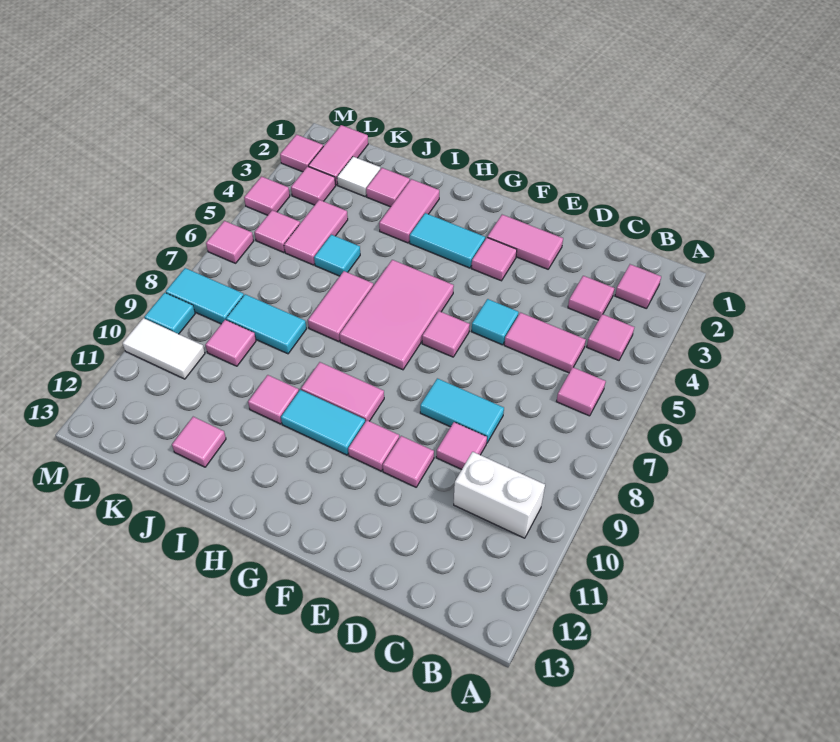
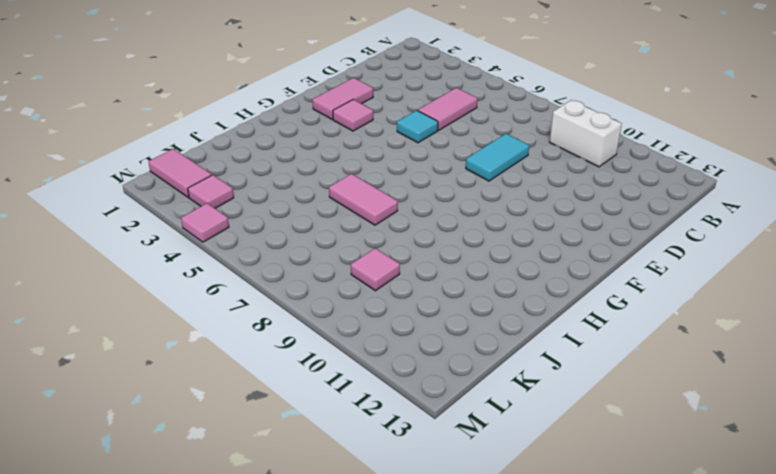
white 1x2 brick [550,100,622,167] -> white 1x2 brick turned to [454,452,545,538]
none -> pink 1x1 tile [615,264,661,309]
none -> pink 1x1 tile [587,314,634,360]
none -> pink 1x1 tile [556,367,606,416]
none -> pink 1x1 tile [568,276,614,320]

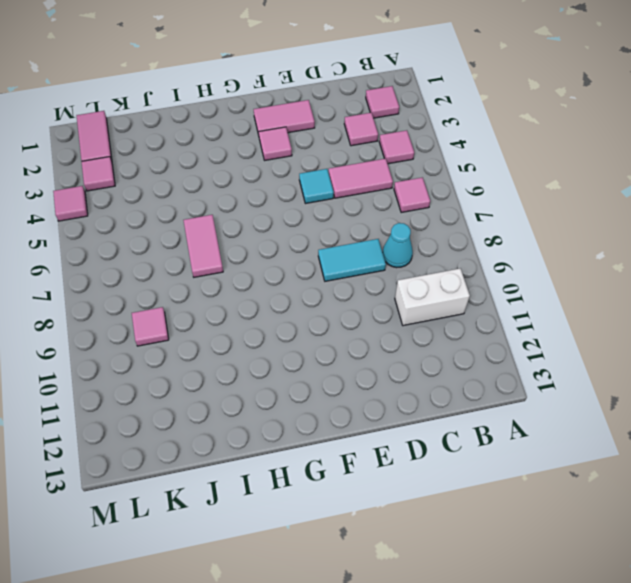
cyan 1x1 cone [382,223,413,268] -> none
none -> pink 1x1 tile [436,422,487,469]
none -> pink 1x1 tile [383,436,434,487]
none -> pink 1x1 tile [422,311,470,357]
none -> pink 1x1 tile [348,420,399,471]

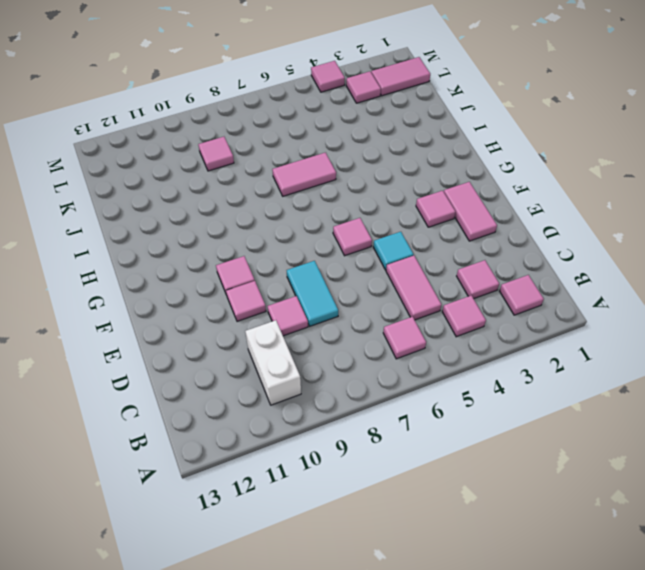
none -> cyan 1x2 tile [410,213,485,268]
none -> pink 2x3 tile [340,260,454,370]
none -> pink 1x2 tile [301,362,384,422]
none -> cyan 1x2 tile [281,390,365,455]

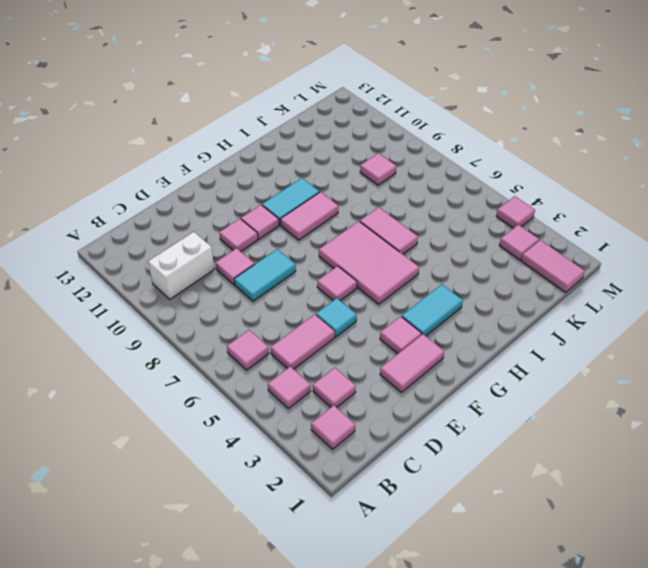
none -> pink 1x2 tile [379,179,439,243]
none -> pink 1x1 tile [248,375,299,424]
none -> pink 1x1 tile [366,168,410,207]
none -> cyan 1x1 tile [314,235,360,276]

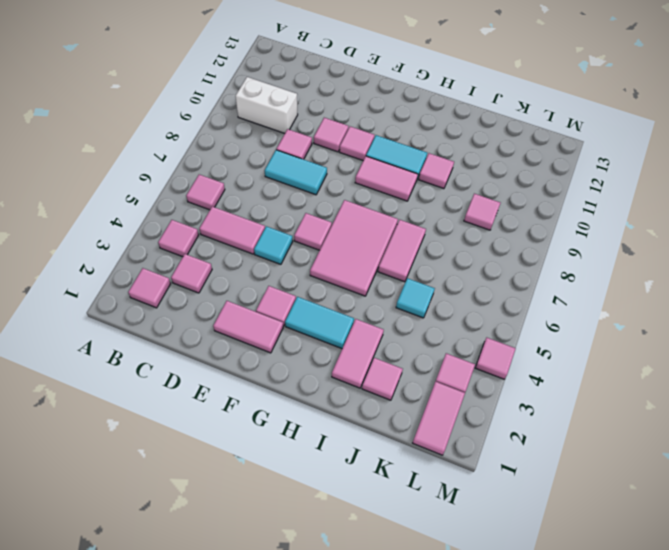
none -> cyan 1x2 tile [226,294,306,354]
none -> pink 1x1 tile [172,417,226,467]
none -> white 1x1 tile [337,157,380,196]
none -> pink 1x2 tile [284,200,348,265]

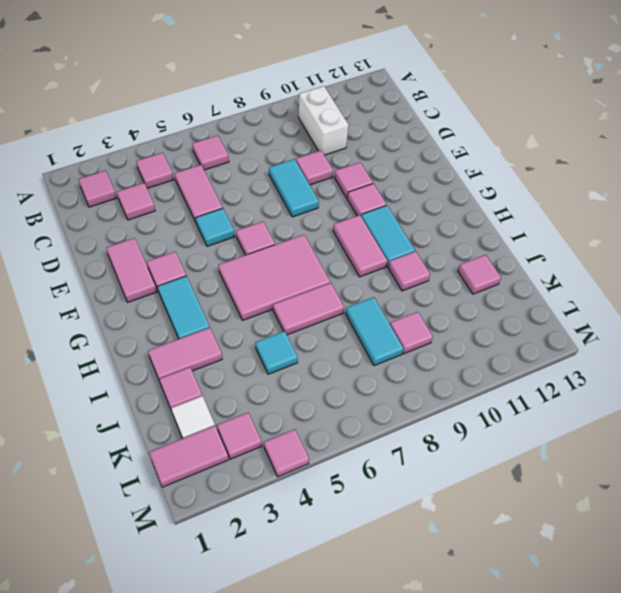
none -> pink 1x2 tile [284,200,348,265]
none -> pink 1x1 tile [254,210,300,252]
none -> cyan 1x2 tile [166,268,244,324]
none -> white 1x2 tile [123,318,205,379]

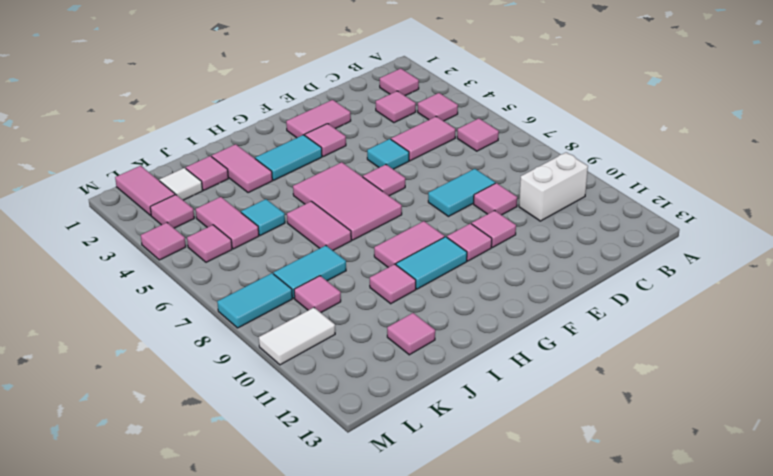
none -> pink 1x1 tile [280,135,323,172]
none -> pink 1x1 tile [206,221,254,263]
none -> cyan 1x1 tile [144,293,195,334]

